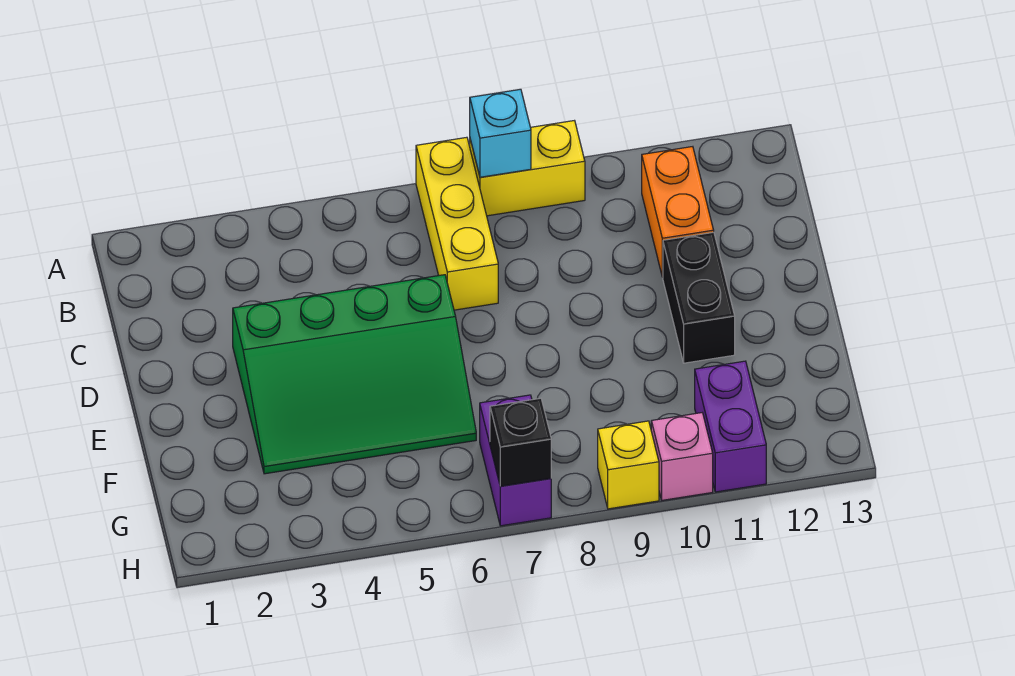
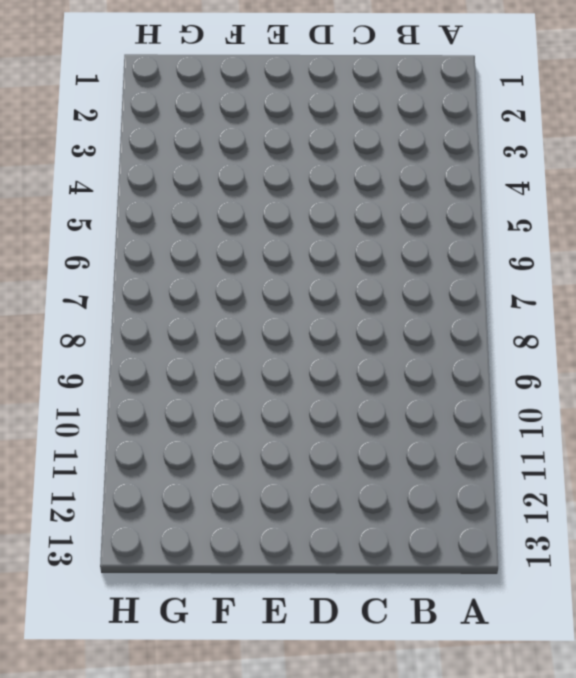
none -> yellow 1x3 brick [416,137,498,310]
none -> yellow 1x2 brick [470,121,585,216]

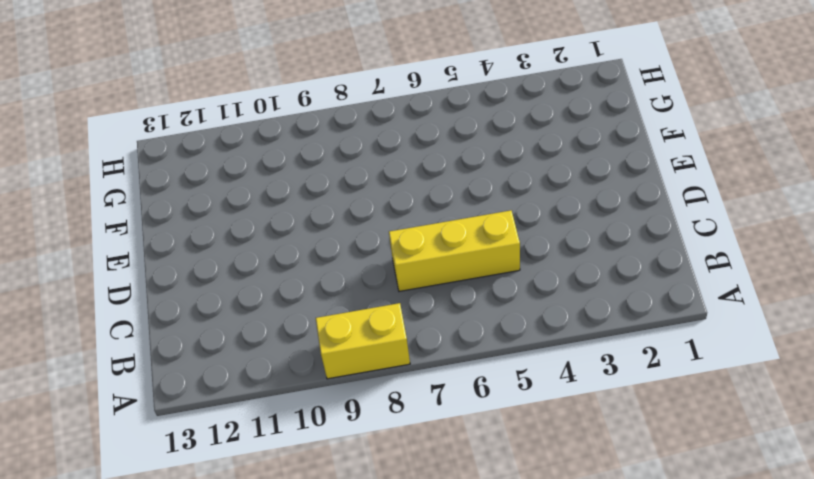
yellow 1x3 brick [389,210,520,291] -> yellow 1x3 brick turned to [416,137,498,310]
none -> orange 1x2 brick [642,147,714,277]
none -> green 3x4 slope [233,275,476,474]

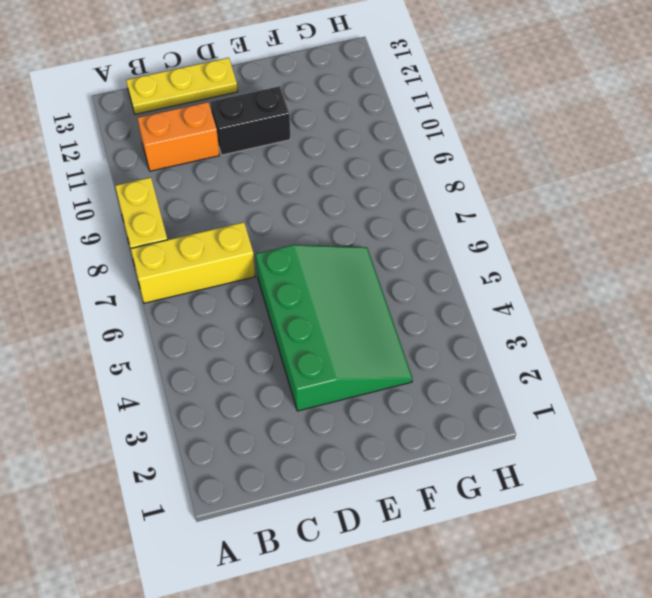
yellow 1x3 plate [126,58,238,114] -> none
none -> purple 1x2 brick [480,395,551,526]
none -> purple 1x2 brick [695,361,766,492]

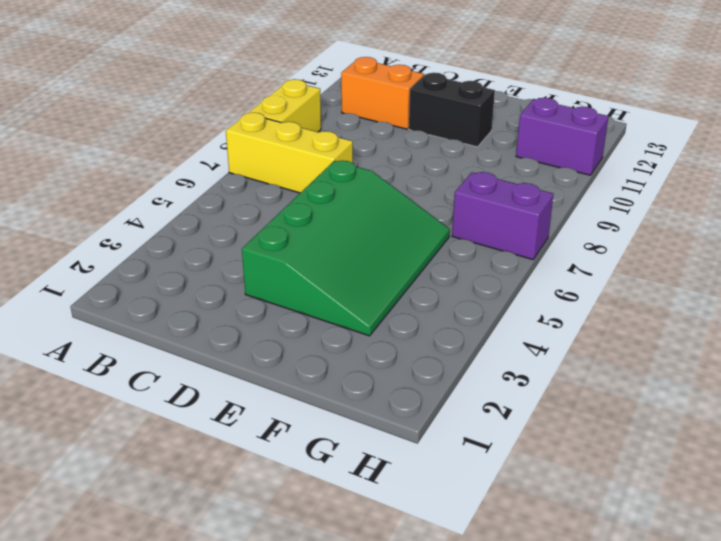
none -> yellow 1x1 brick [598,421,659,509]
none -> pink 1x1 brick [651,413,713,500]

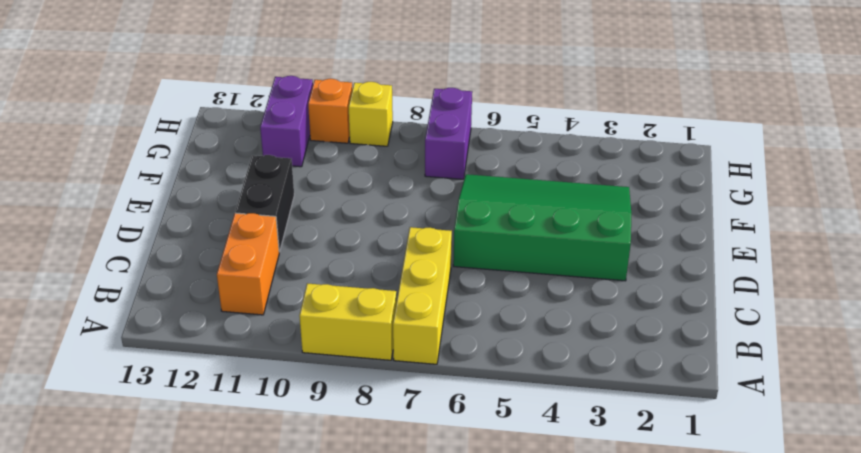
orange 1x1 brick [308,79,353,143] -> pink 1x1 brick [651,413,713,500]
none -> cyan 1x1 brick [470,89,531,177]
none -> black 1x1 brick [490,398,551,486]

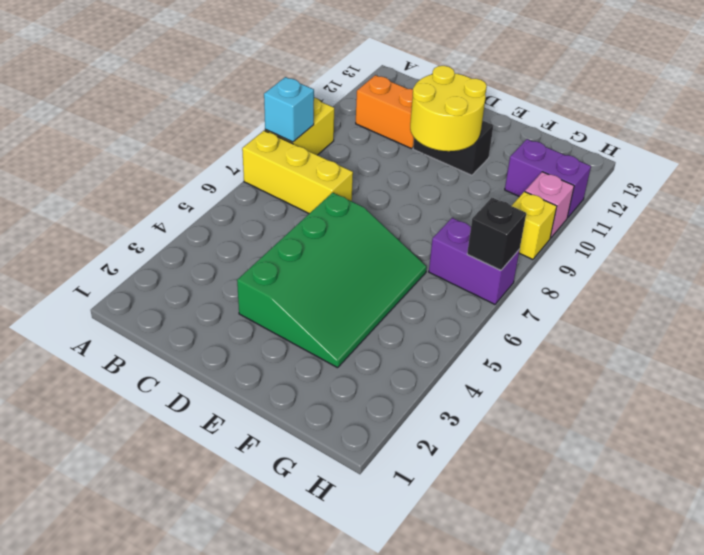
yellow 2x2 round brick [410,66,487,151] -> none

